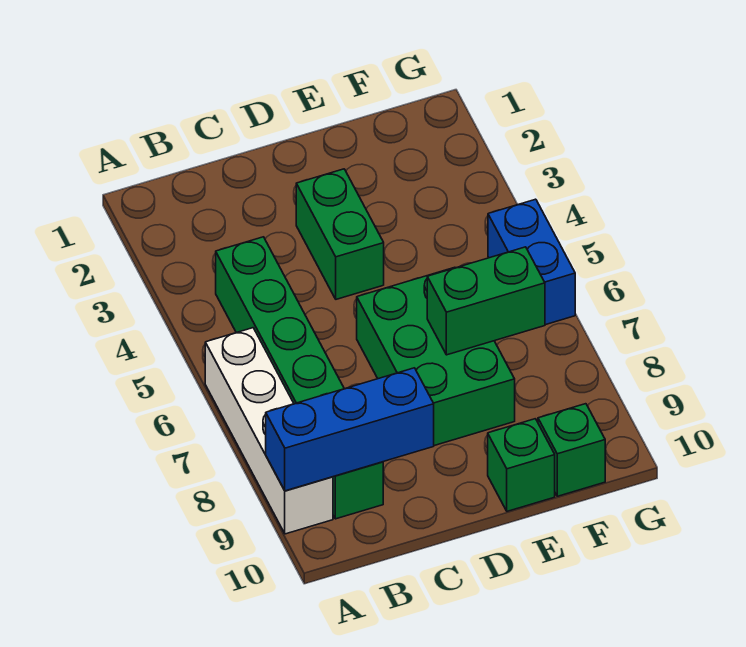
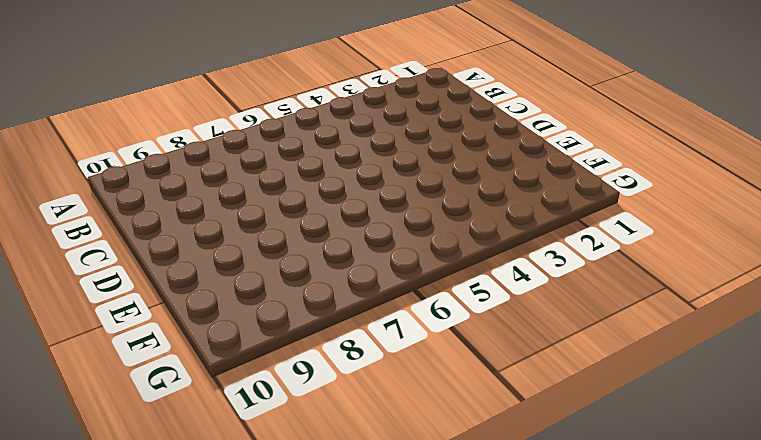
none -> white 1x4 brick [205,328,333,534]
none -> green 1x6 brick [216,237,383,519]

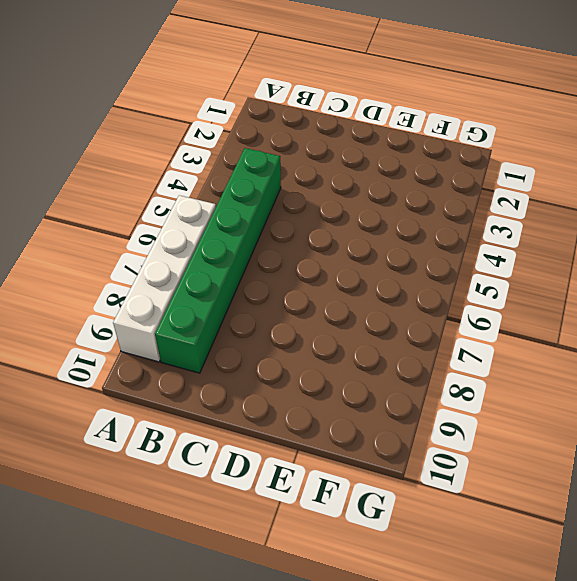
none -> green 1x2 brick [296,169,384,299]
none -> green 2x3 brick [357,267,515,446]

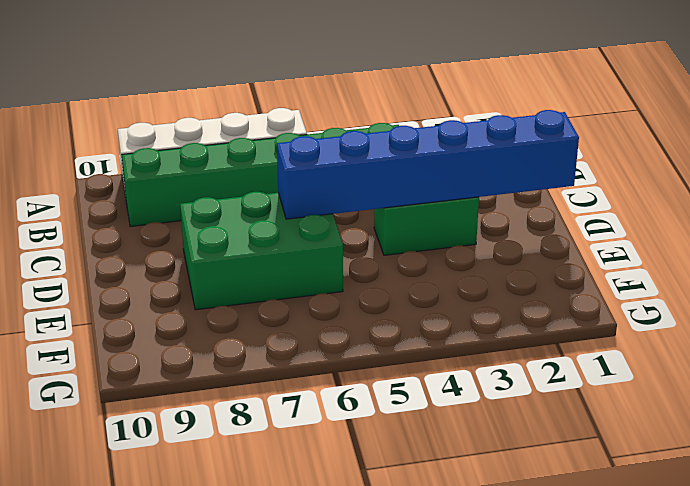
blue 1x6 brick [277,110,579,219] -> none
none -> green 1x1 brick [488,419,555,511]
none -> green 1x1 brick [538,404,605,496]

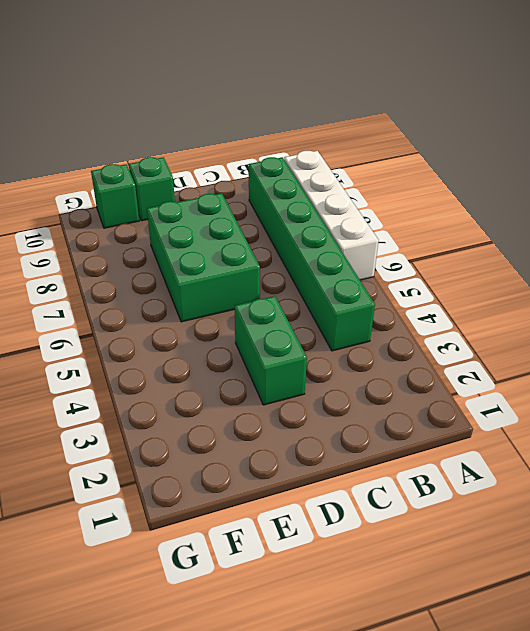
none -> blue 1x2 brick [488,199,575,325]
none -> blue 1x3 brick [266,368,434,491]

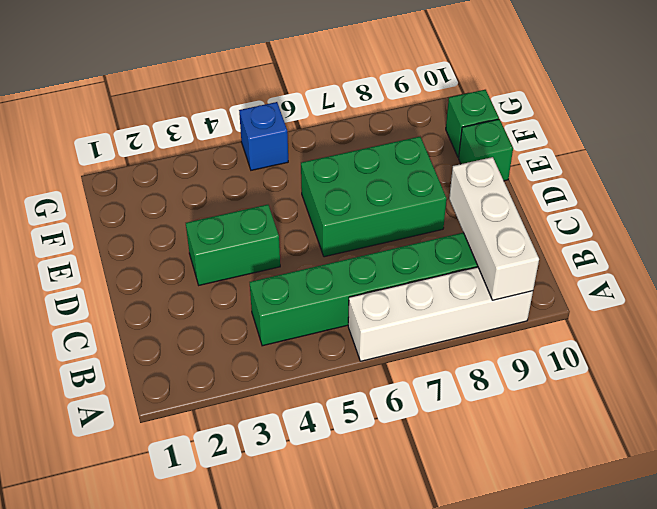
white 1x3 brick [449,157,539,300] -> blue 1x3 brick [266,368,434,491]
blue 1x1 brick [239,102,288,170] -> blue 1x2 brick [488,199,575,325]
none -> green 1x2 brick [427,247,545,355]

